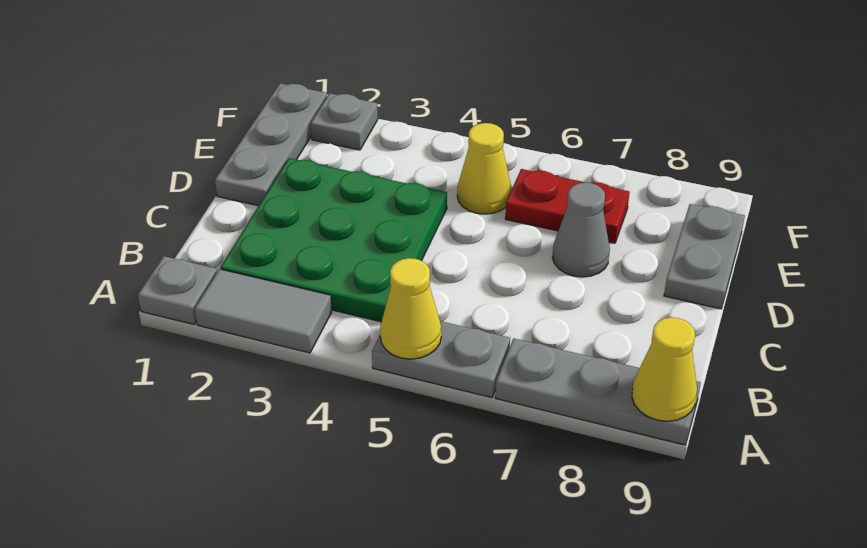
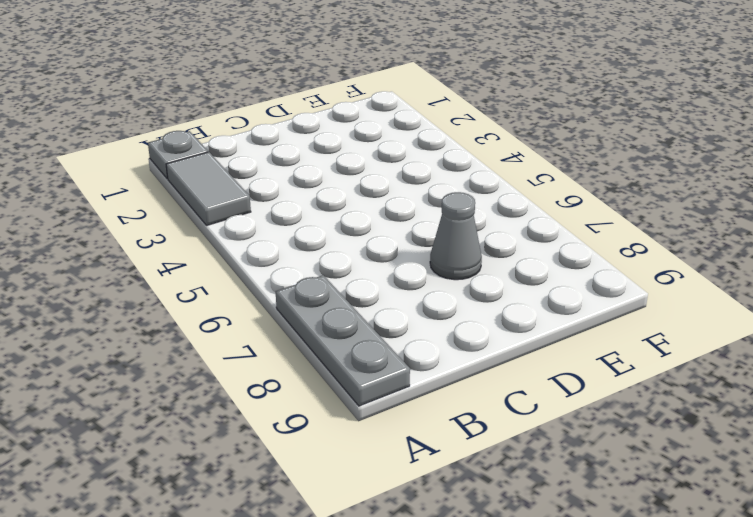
none -> grey 1x2 plate [372,321,510,398]
none -> green 3x3 plate [220,158,447,322]
none -> grey 1x3 plate [215,83,327,206]

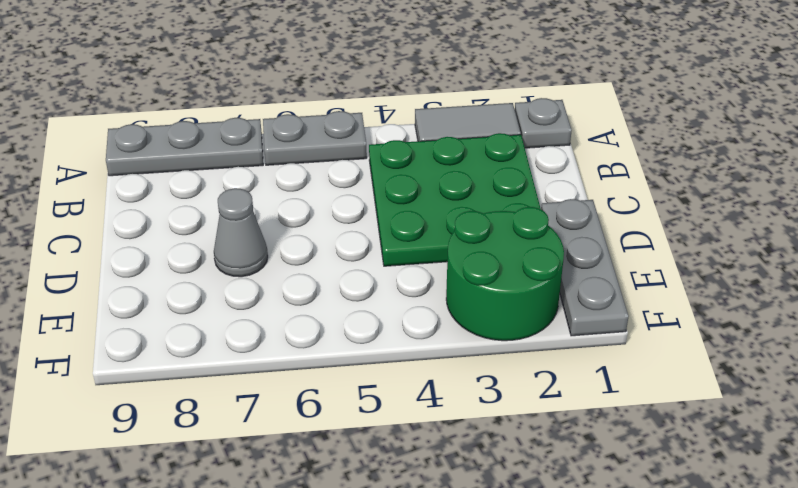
green 2x2 round brick [446,207,564,341] -> grey 1x1 plate [310,93,378,150]
none -> grey 1x2 plate [664,204,745,309]
none -> yellow 1x1 cone [457,123,512,214]
none -> red 1x2 plate [505,169,630,243]

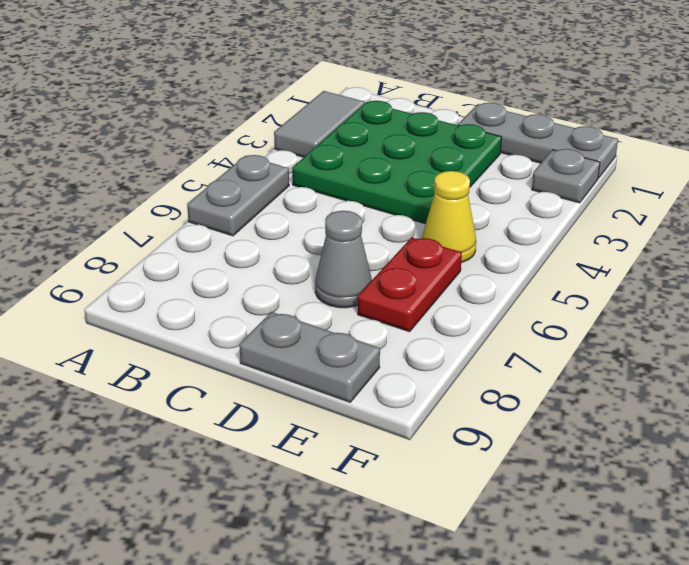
none -> grey 1x1 plate [138,256,217,324]
none -> grey 1x3 plate [495,338,701,445]
none -> yellow 1x1 cone [380,258,441,359]

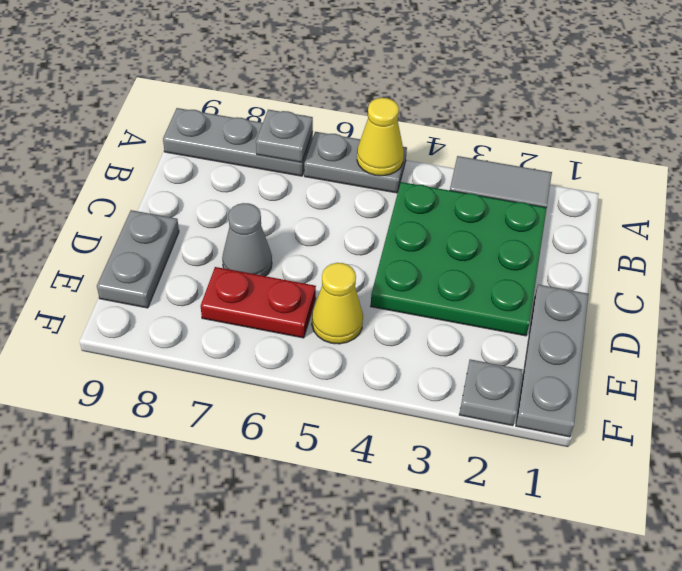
grey 1x1 plate [256,110,313,162] -> grey 1x1 plate moved to [138,256,217,324]
none -> yellow 1x1 cone [632,317,697,421]

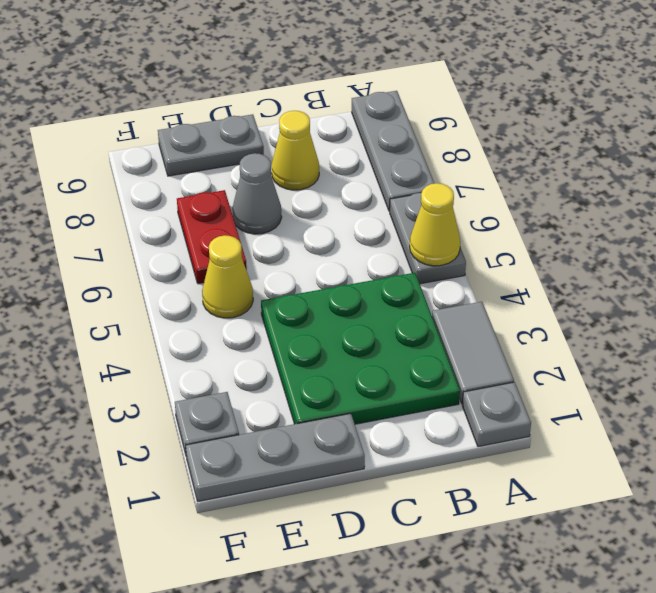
yellow 1x1 cone [271,111,319,190] -> yellow 1x1 cone moved to [632,317,697,421]

